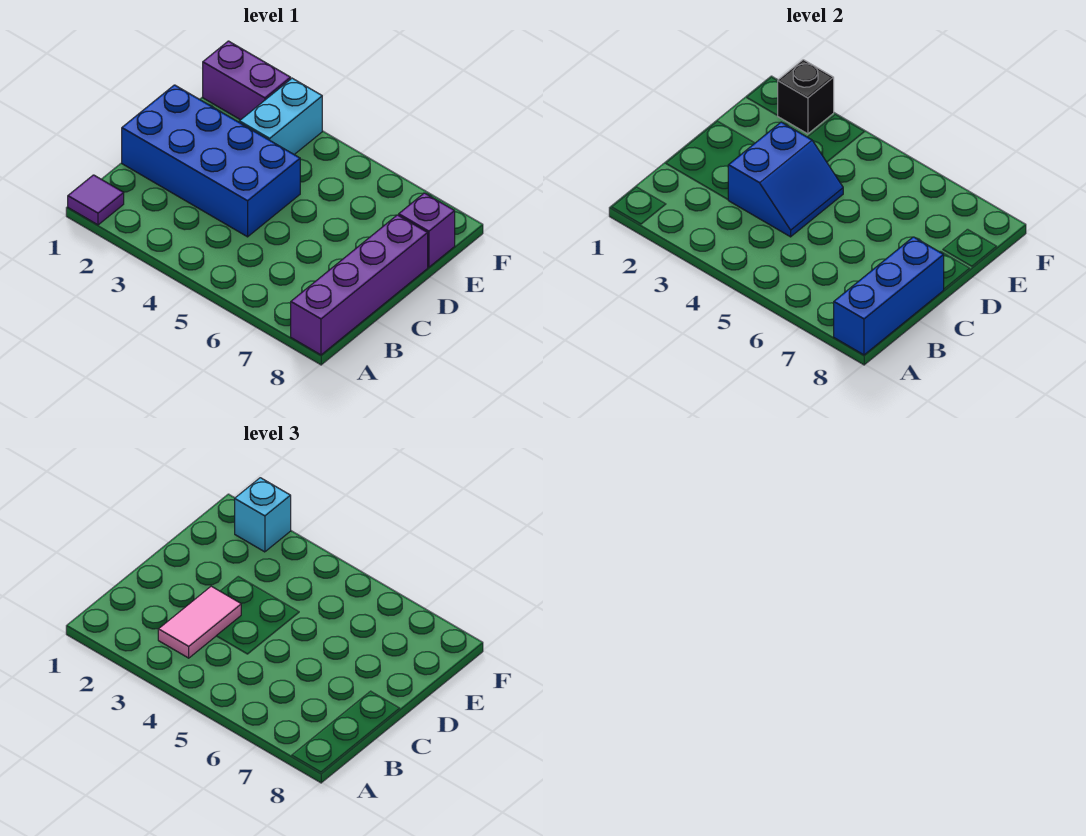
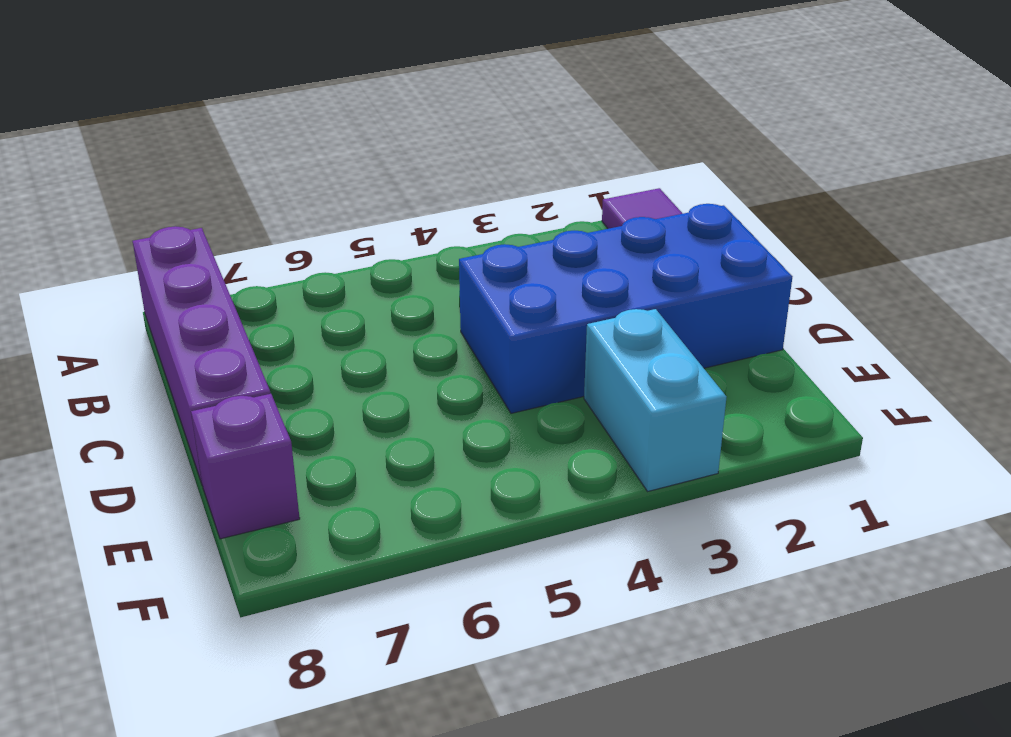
none -> purple 1x2 brick [203,41,291,120]
none -> blue 1x3 brick [834,237,944,355]

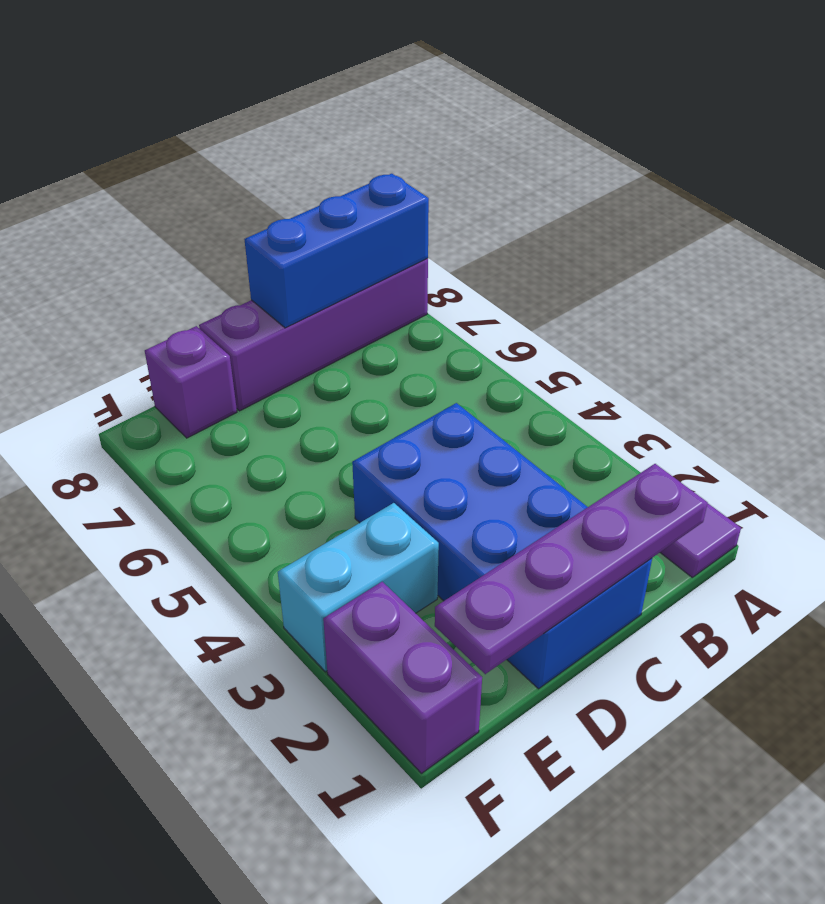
purple 1x4 plate [435,464,708,674] -> none
none -> blue 2x2 slope [728,122,843,237]
none -> black 1x1 brick [777,60,834,134]

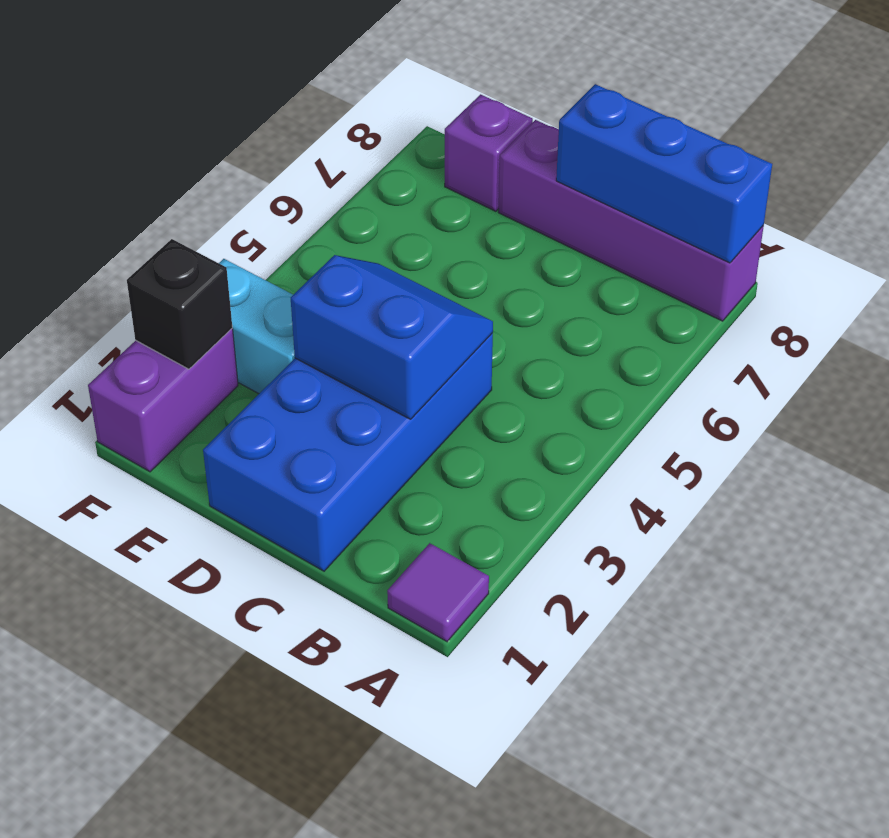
none -> pink 1x2 tile [158,586,241,658]
none -> cyan 1x1 brick [235,478,291,552]

